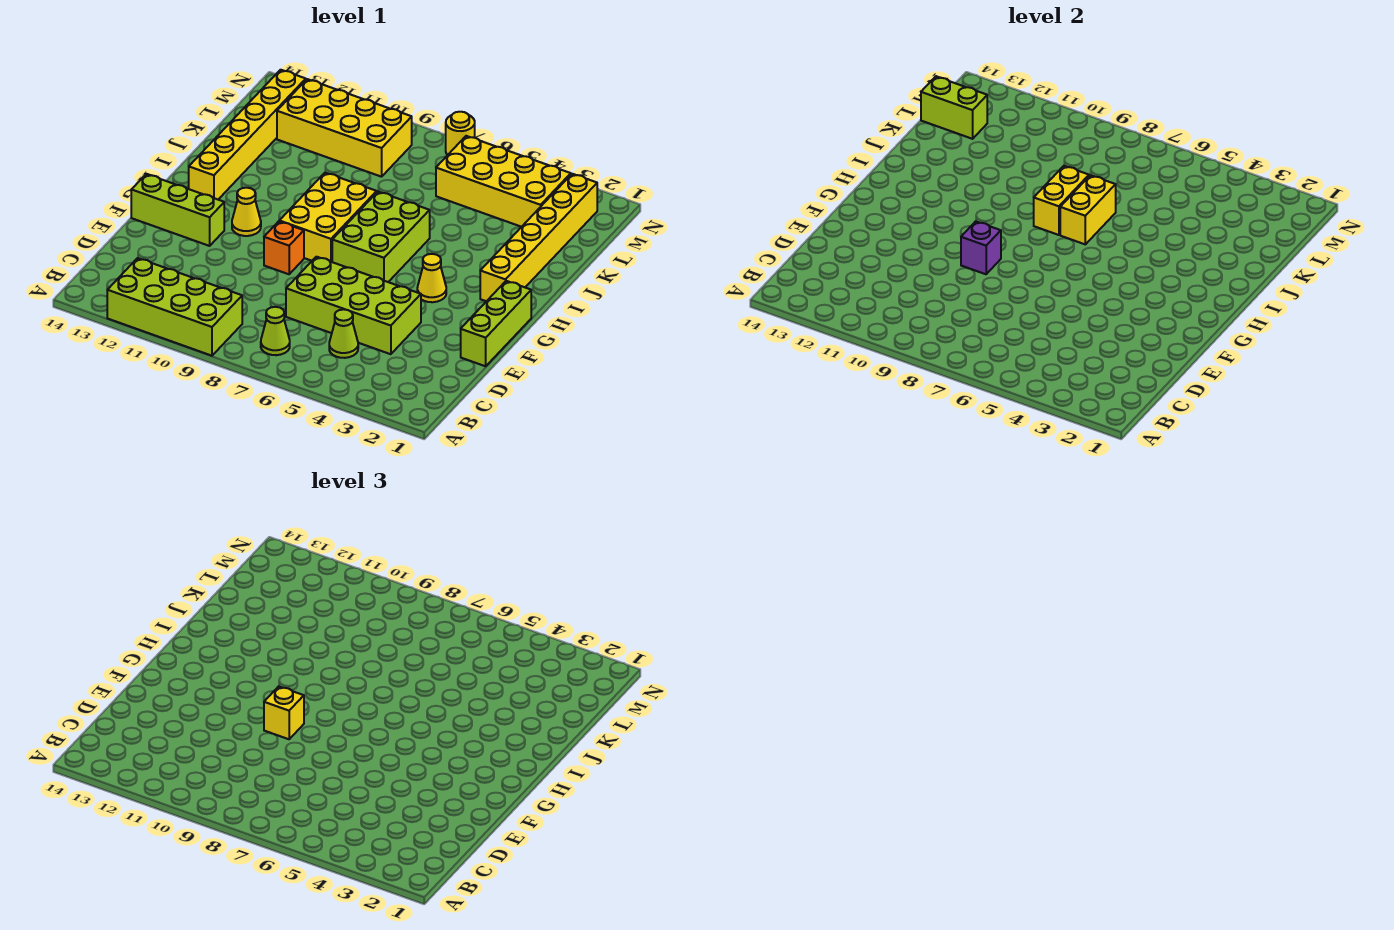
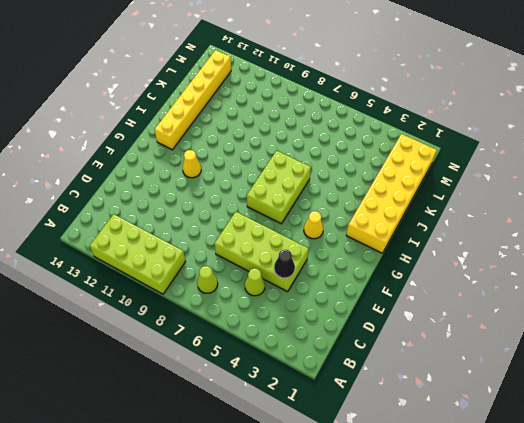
black 1x1 cone [274,250,295,278] -> none
yellow 2x6 brick [346,134,437,253] -> yellow 1x6 brick [480,174,597,301]
none -> lime 1x3 brick [461,281,531,366]
none -> orange 1x1 brick [264,221,304,274]
none -> lime 1x3 brick [131,174,224,246]

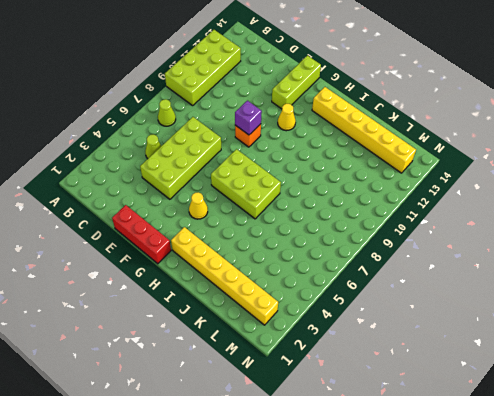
red 1x3 brick [112,205,171,264] -> lime 1x3 brick [461,281,531,366]
none -> yellow 2x3 brick [279,173,377,262]
none -> yellow 2x4 brick [436,136,571,227]
none -> yellow 2x4 brick [277,79,412,177]

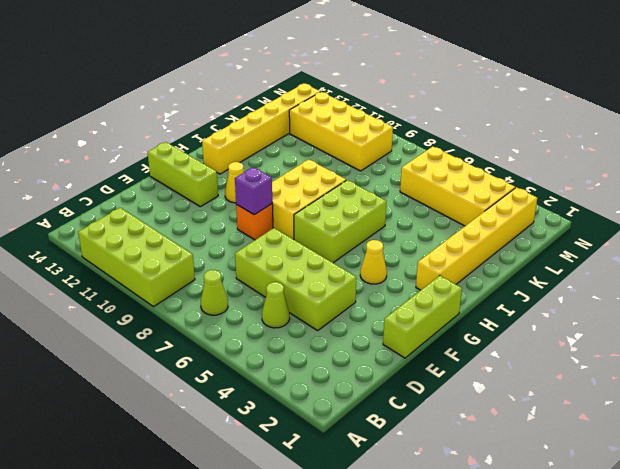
none -> yellow 1x1 round brick [446,112,475,155]
none -> yellow 1x2 brick [1060,175,1116,244]
none -> yellow 1x2 brick [1034,166,1089,235]

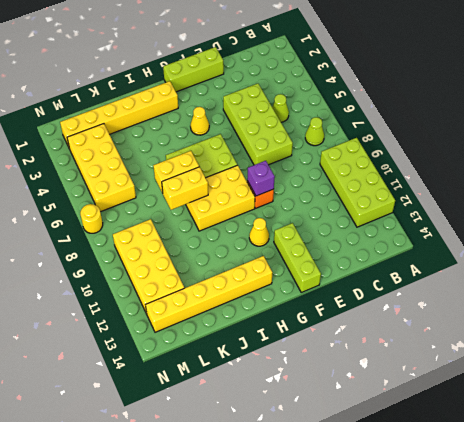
none -> lime 1x2 brick [921,76,987,139]
none -> yellow 1x1 brick [264,686,304,739]

